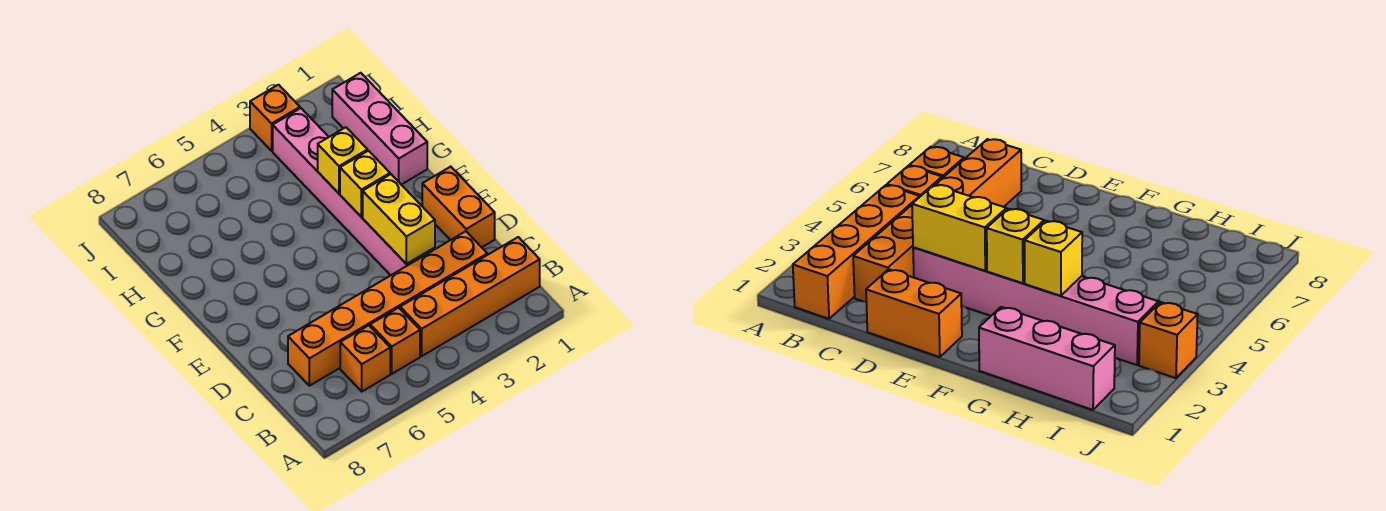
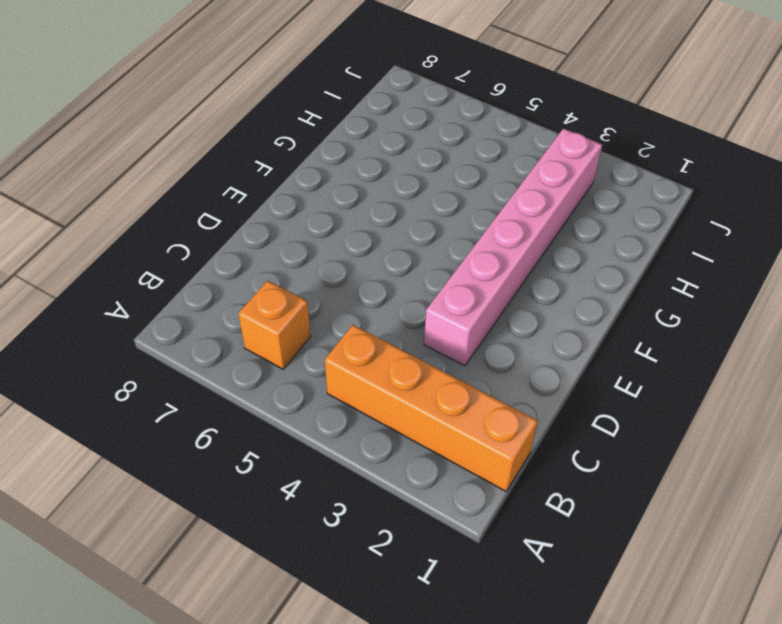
none -> orange 1x1 brick [370,308,420,374]
none -> orange 1x6 brick [288,231,487,386]

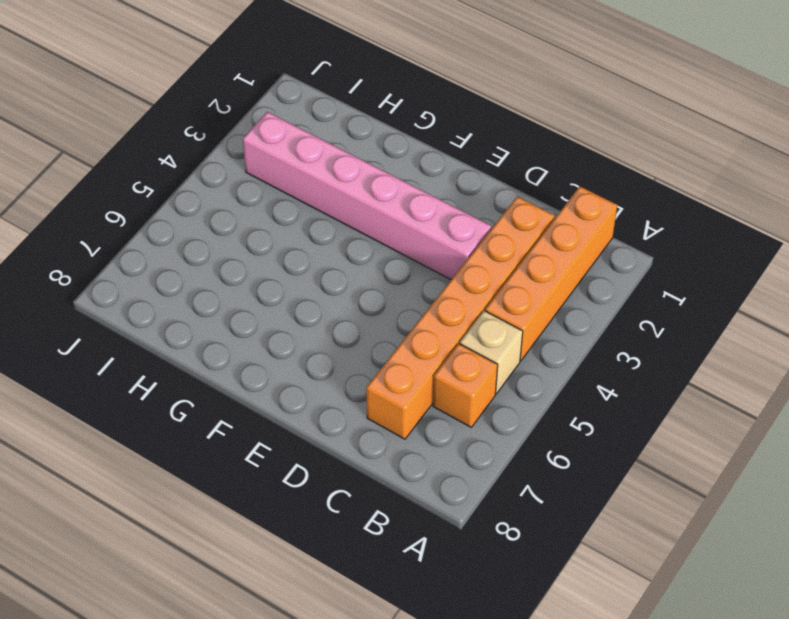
tan 1x1 brick [460,311,523,394] -> orange 1x1 brick [370,308,420,374]
none -> orange 1x2 brick [422,167,495,247]
none -> pink 1x3 brick [332,73,427,185]

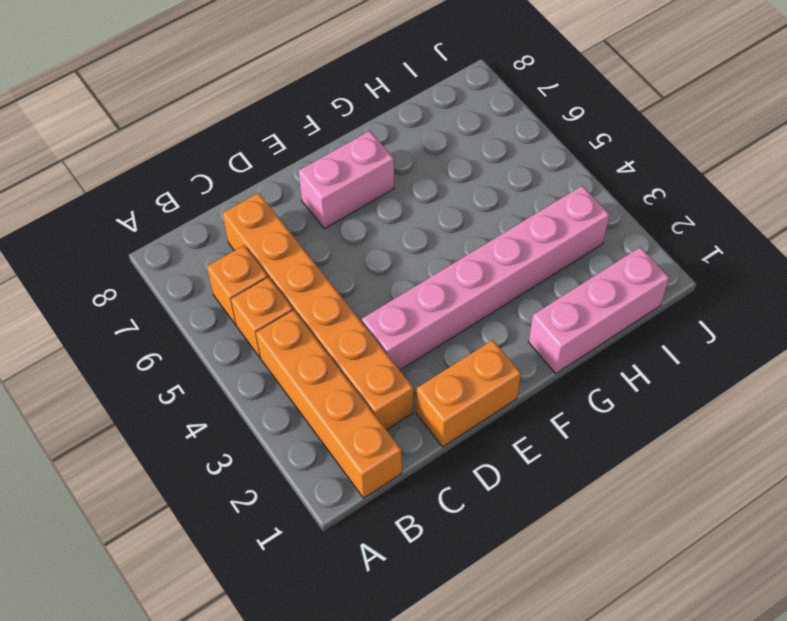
pink 1x2 brick [298,131,394,229] -> none
none -> orange 1x1 brick [250,85,300,151]
none -> yellow 1x2 brick [363,174,435,264]

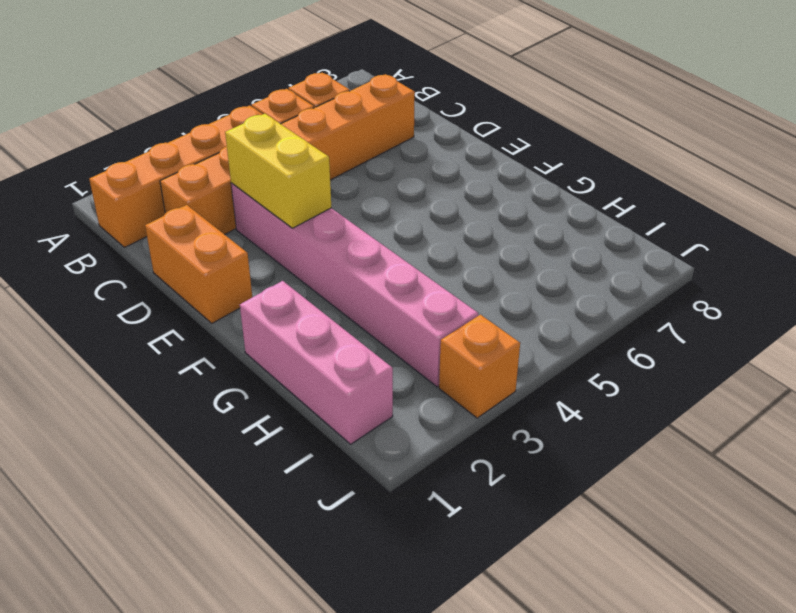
none -> yellow 1x1 brick [340,151,390,217]
none -> yellow 1x1 brick [318,127,367,193]

